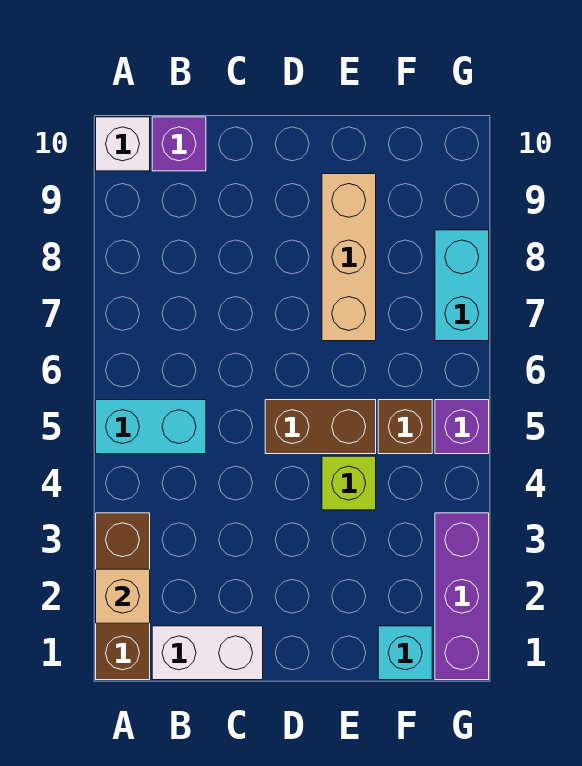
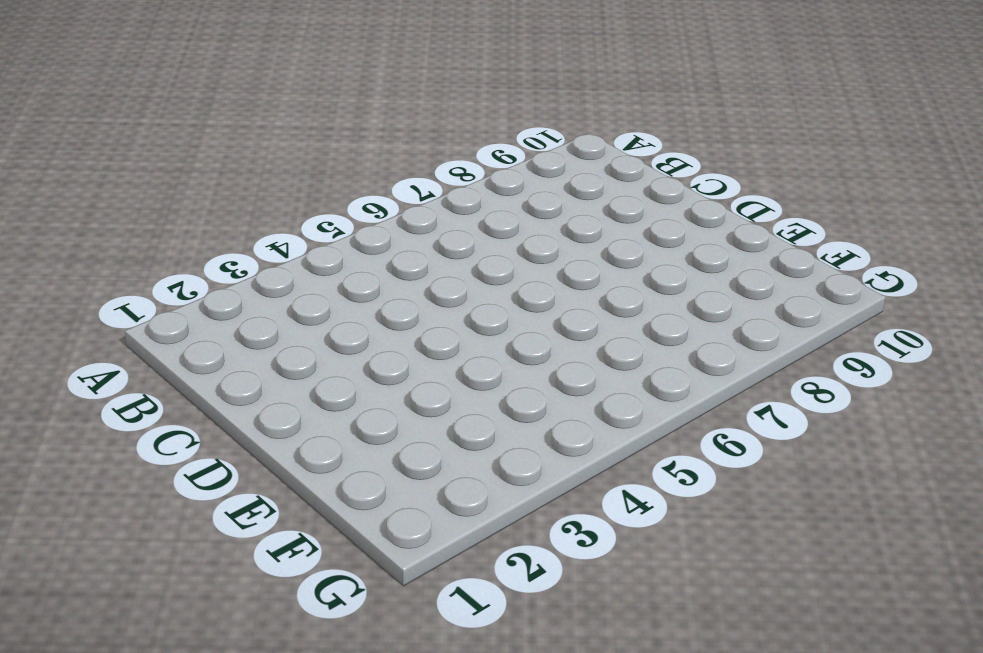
none -> brown 1x3 brick [96,513,150,680]
none -> cyan 1x2 brick [96,400,206,454]
none -> white 1x1 brick [96,117,150,171]

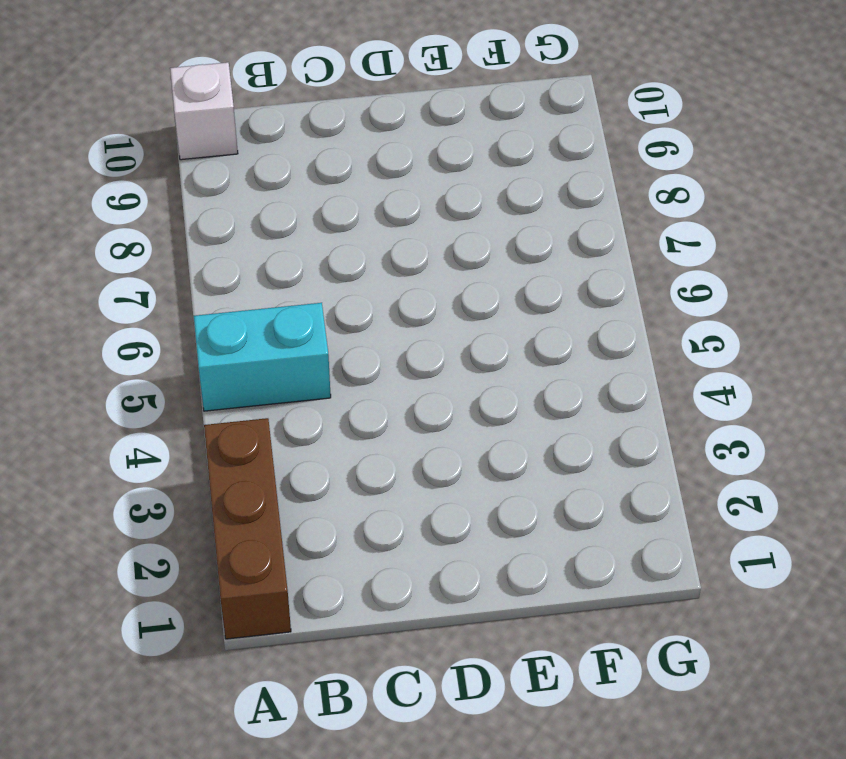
none -> white 1x2 brick [152,626,263,680]
none -> purple 1x1 brick [152,117,206,171]
none -> brown 1x2 brick [265,400,376,454]

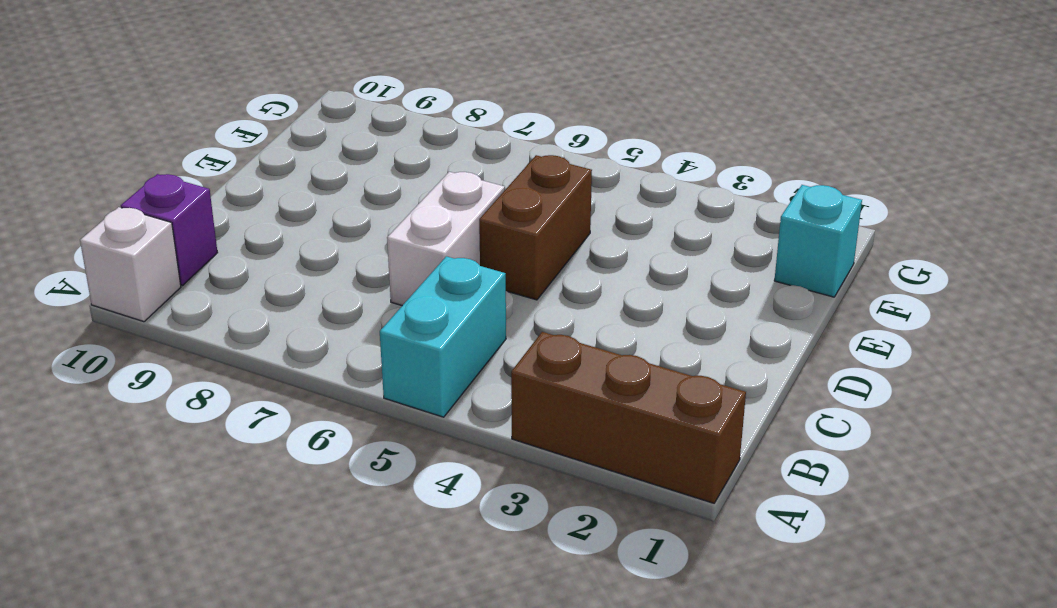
white 1x2 brick [387,172,505,305] -> white 1x2 brick moved to [152,626,263,680]
none -> lime 1x1 brick [322,456,376,510]
none -> tan 1x3 brick [322,174,376,341]
none -> brown 1x1 brick [378,400,432,454]

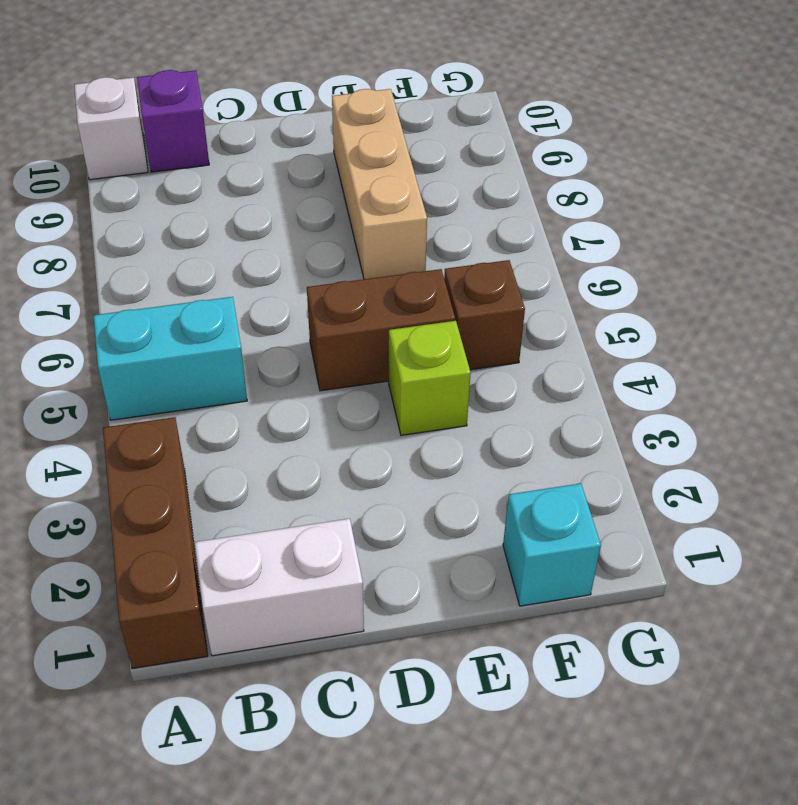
none -> purple 1x3 brick [435,513,489,680]
none -> purple 1x1 brick [435,400,489,454]
none -> cyan 1x2 brick [435,230,489,341]

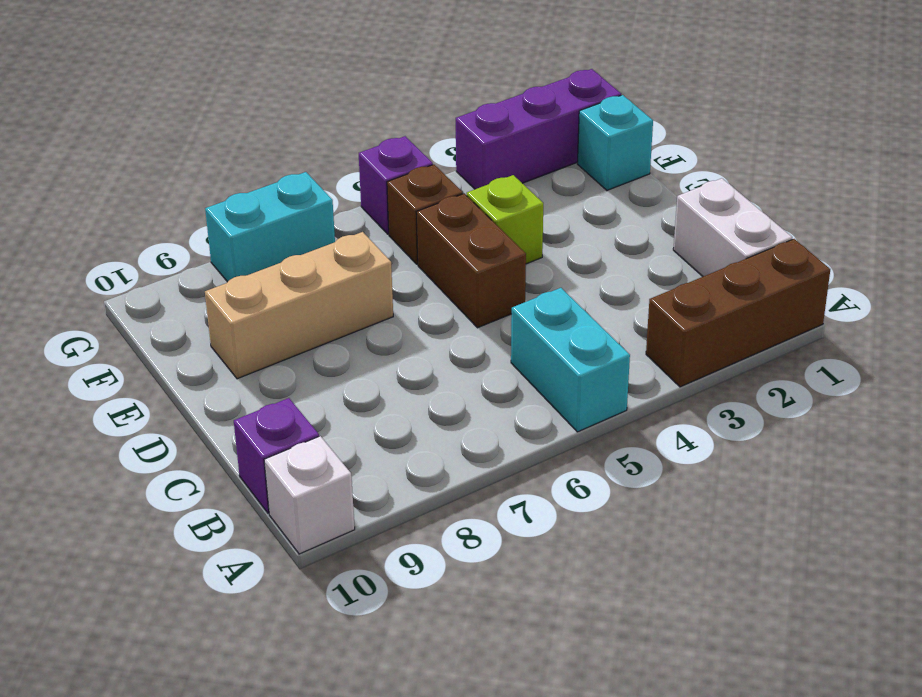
none -> tan 1x1 brick [96,569,150,623]

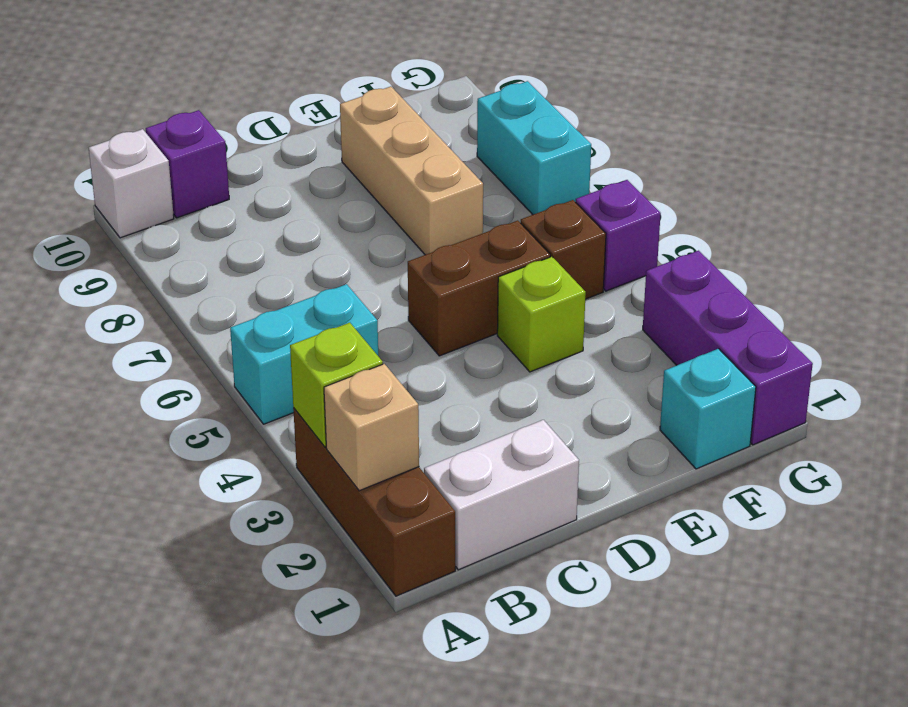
lime 1x1 brick [290,323,383,447] -> none

